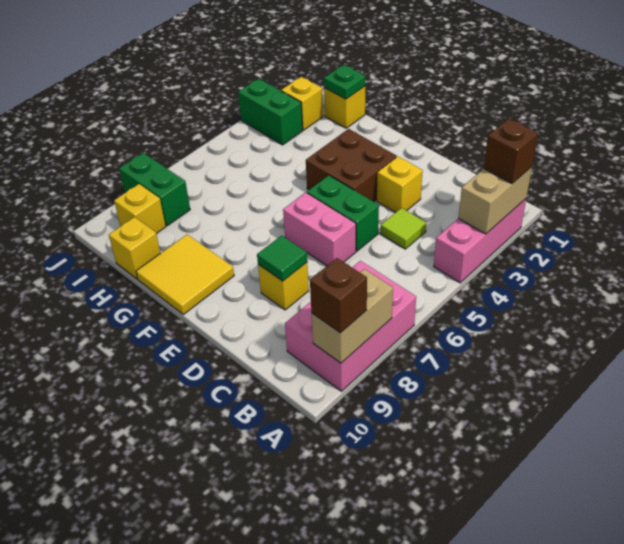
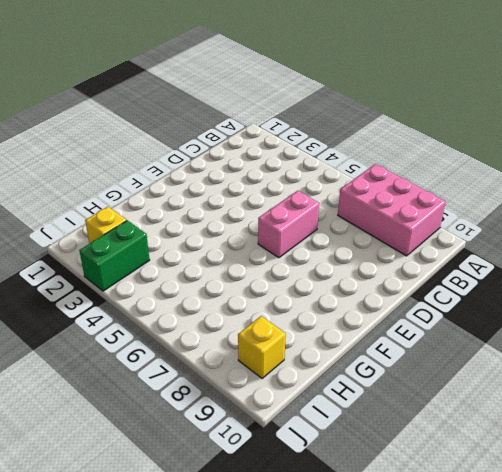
none -> pink 1x3 brick [434,199,526,283]
none -> lime 1x1 tile [380,208,426,249]
none -> yellow 1x1 brick [377,157,423,212]

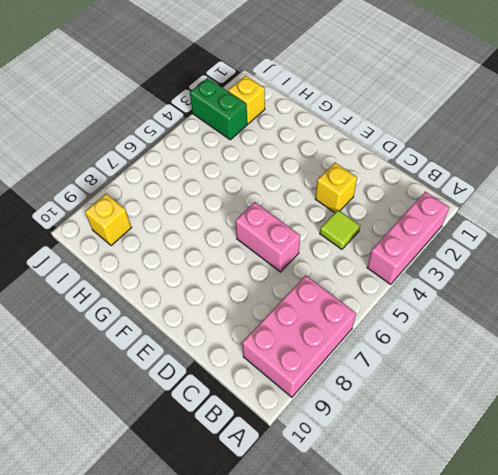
none -> green 1x2 brick [307,175,379,251]
none -> yellow 1x1 brick [258,262,309,310]
none -> brown 2x2 brick [306,129,397,202]

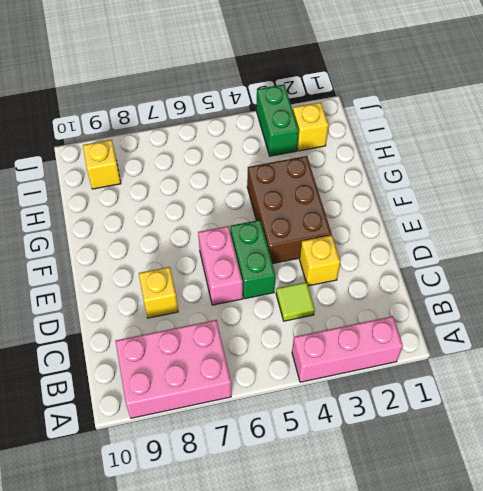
brown 2x3 brick [247,156,332,264] -> brown 2x2 brick [306,129,397,202]
none -> yellow 2x2 tile [136,235,234,314]
none -> yellow 1x1 brick [324,86,365,128]
none -> yellow 1x1 brick [109,217,160,279]

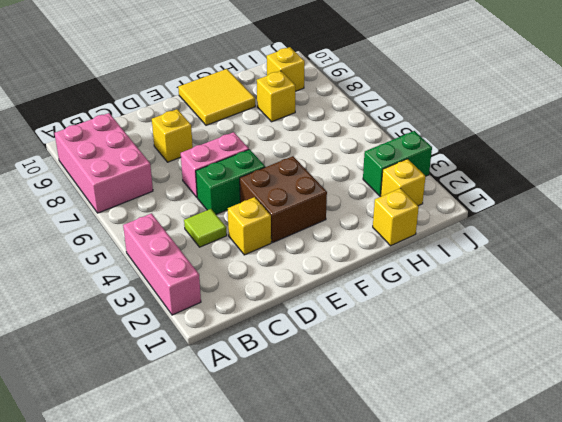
yellow 1x1 brick [257,71,296,122] -> yellow 1x1 brick moved to [109,217,160,279]
none -> green 1x2 brick [119,153,190,226]
none -> tan 1x2 brick [458,167,532,234]
none -> tan 1x2 brick [312,269,393,363]

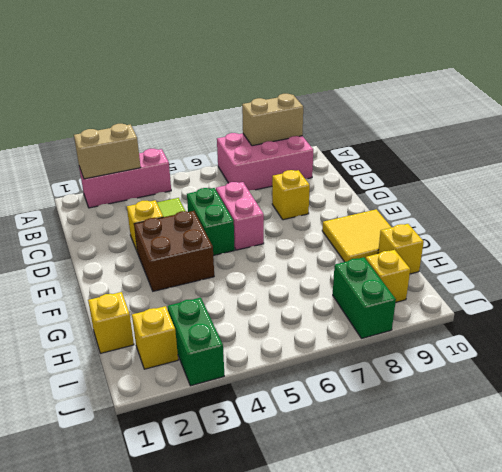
none -> green 1x1 tile [257,236,307,281]
none -> green 1x1 plate [324,65,365,99]
none -> brown 1x1 brick [484,119,538,183]

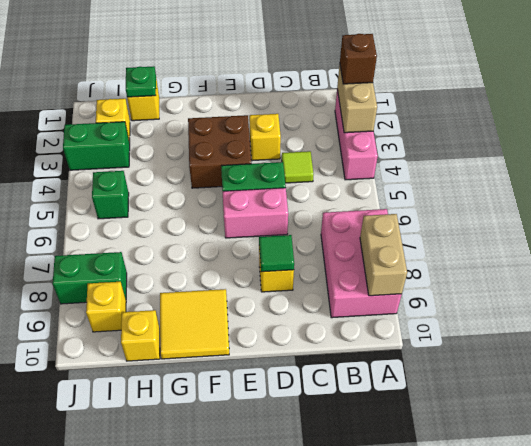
green 1x1 brick [92,171,129,219] -> none
none -> brown 1x1 brick [310,258,367,333]

